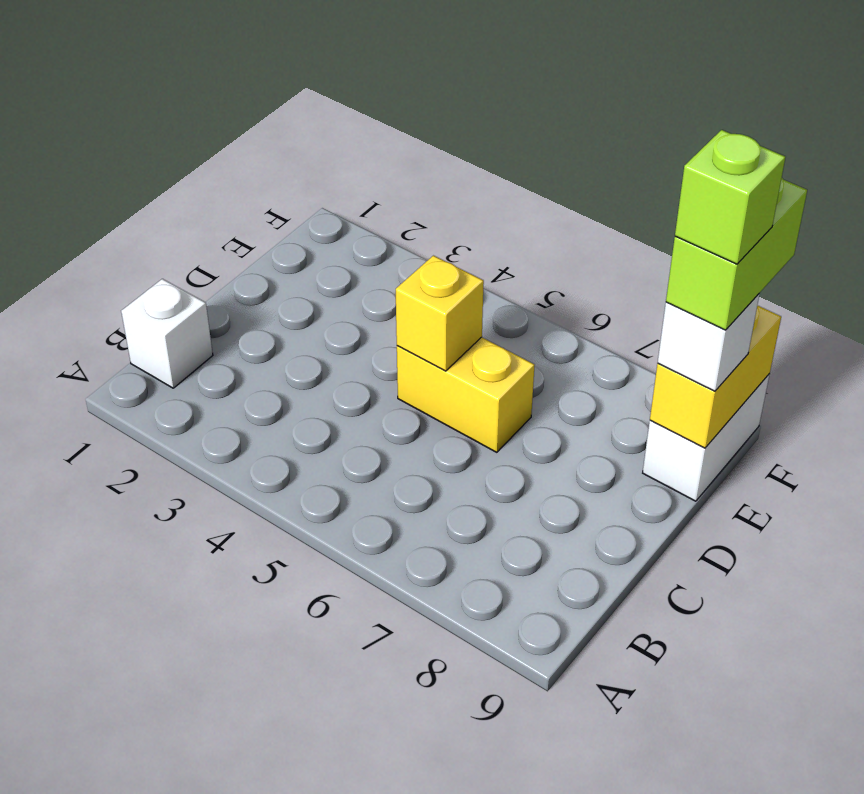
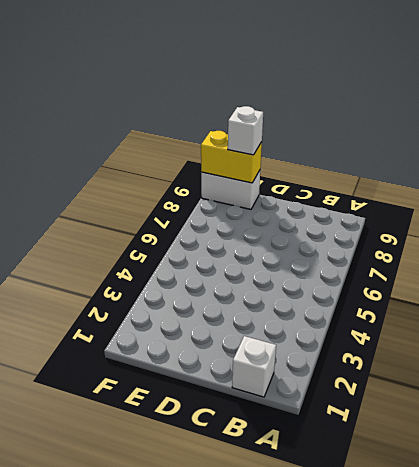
none -> yellow 1x2 brick [397,337,535,452]
none -> yellow 1x1 brick [396,256,484,371]

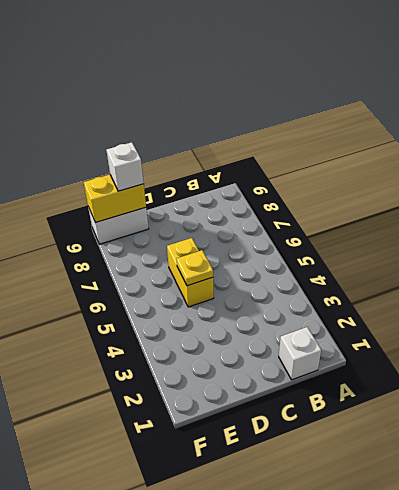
yellow 1x1 plate [176,250,213,286] -> yellow 1x1 brick [396,256,484,371]
none -> lime 1x2 brick [666,178,807,330]
none -> lime 1x1 brick [675,130,785,264]

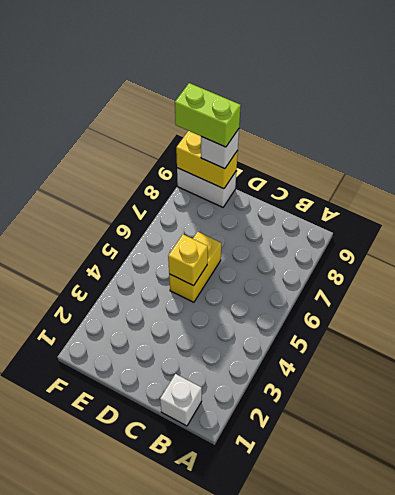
none -> lime 1x1 brick [675,130,785,264]

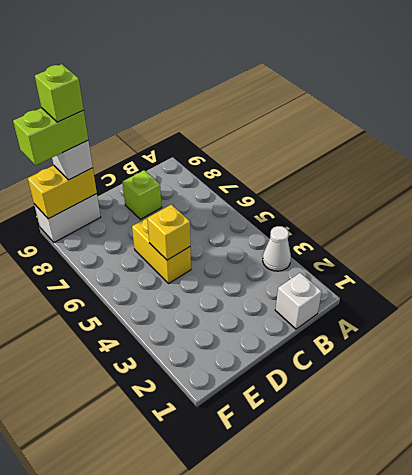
white 1x1 cone [263,226,291,271] -> none
lime 1x1 brick [123,170,162,219] -> none

